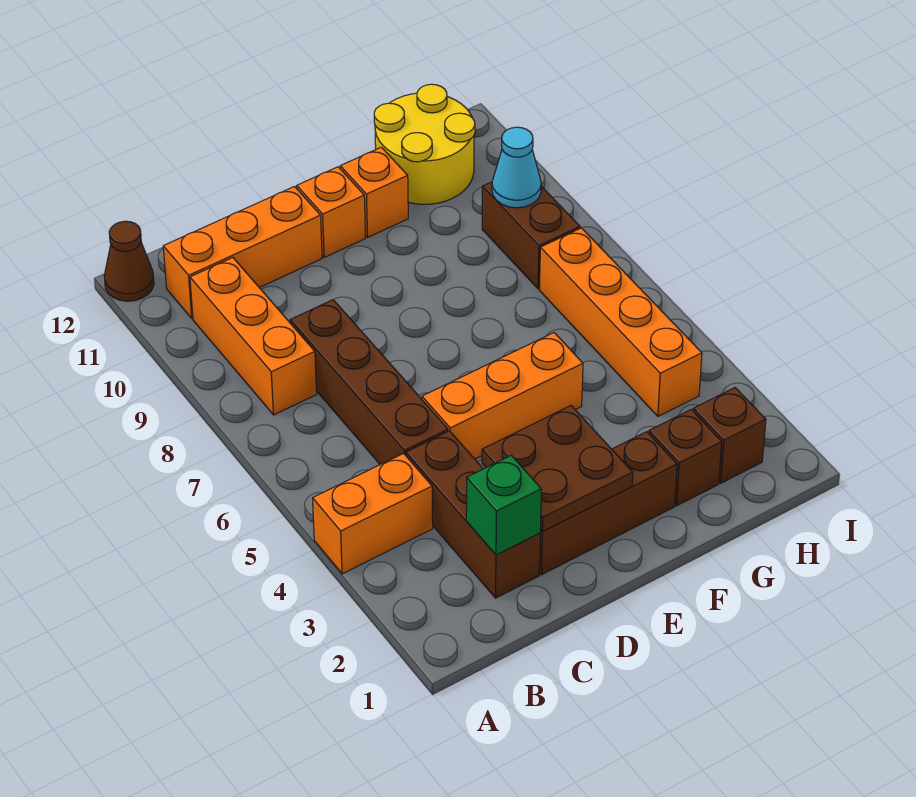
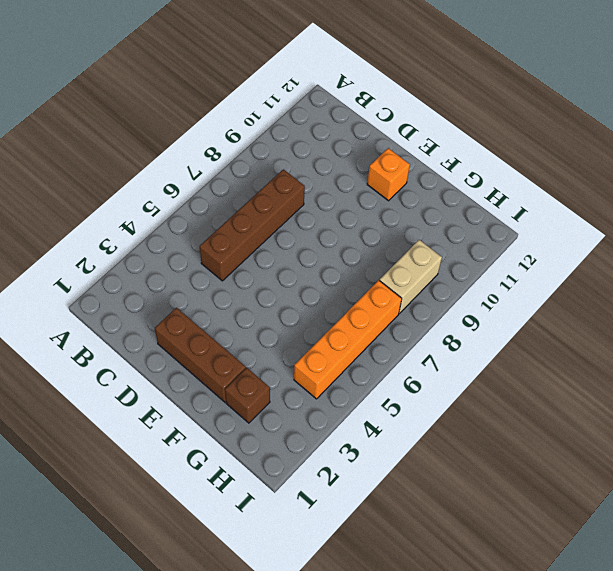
tan 1x2 brick [380,240,442,313] -> brown 1x2 brick [482,182,580,289]
none -> orange 1x2 brick [313,453,433,574]
none -> brown 1x1 cone [104,221,154,301]
none -> orange 1x3 brick [190,258,317,415]

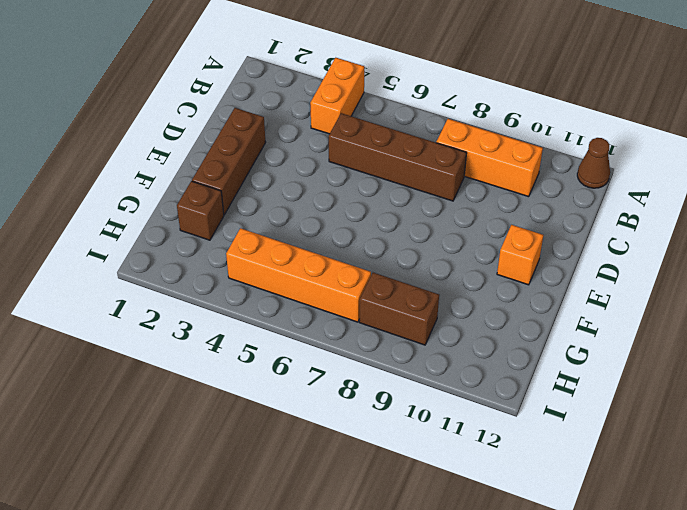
none -> orange 1x3 brick [163,187,322,318]
none -> brown 1x3 brick [406,431,540,598]
none -> orange 1x3 brick [422,333,583,459]

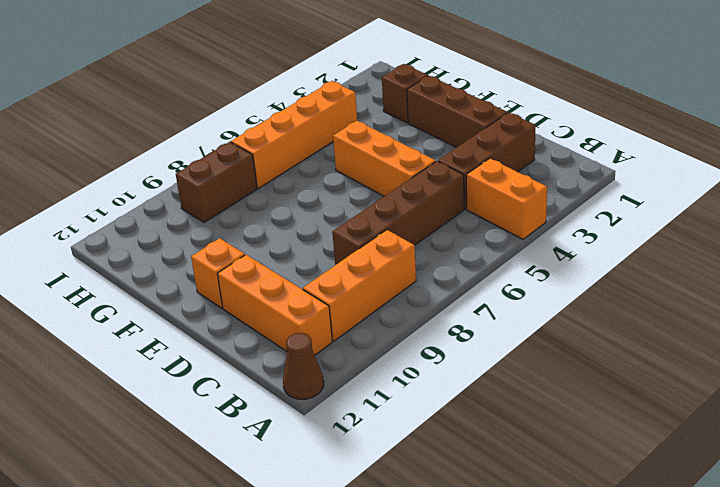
none -> orange 1x1 brick [340,147,408,237]
none -> yellow 2x2 round brick [374,84,475,204]
none -> brown 1x1 brick [693,388,766,483]

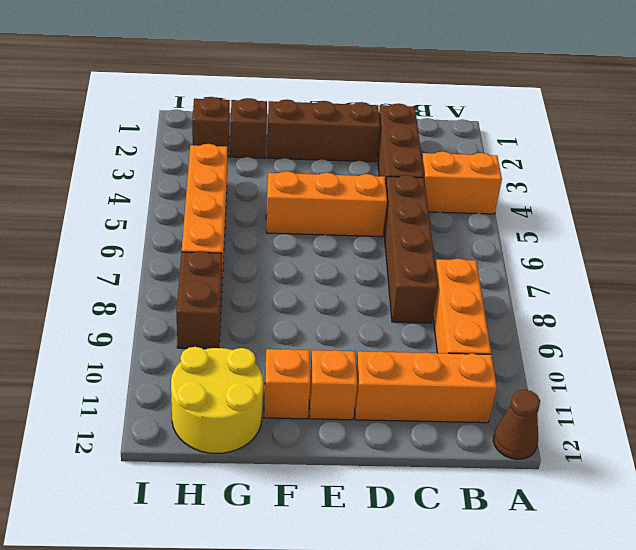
none -> green 1x1 brick [466,455,541,555]
none -> brown 2x2 plate [482,406,633,531]
none -> cyan 1x1 cone [492,127,541,208]

